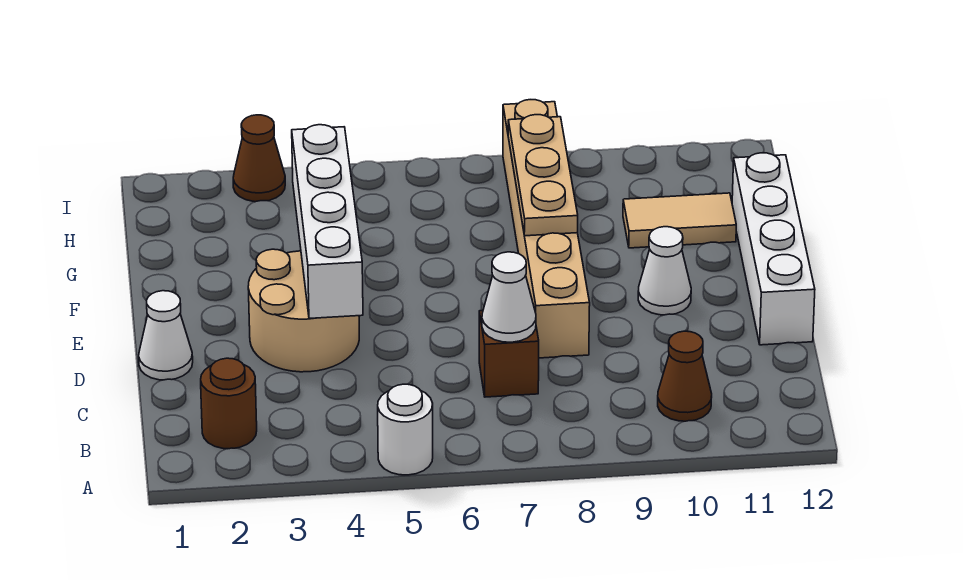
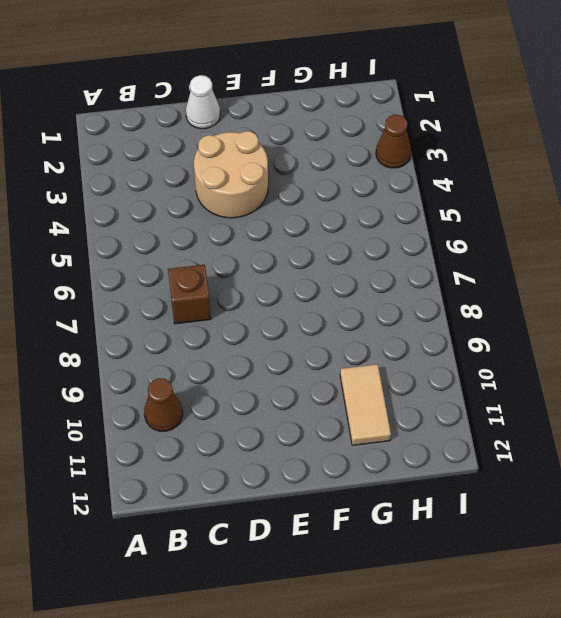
none -> white 1x1 round brick [378,384,433,475]
none -> brown 1x1 round brick [201,358,257,449]
none -> tan 1x6 brick [503,100,590,358]

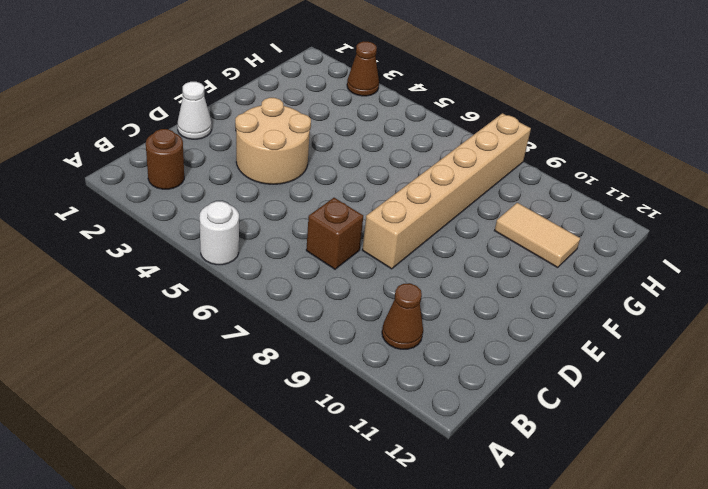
none -> white 1x4 brick [732,153,815,345]
none -> white 1x1 cone [638,227,691,315]
none -> white 1x1 cone [482,252,536,342]

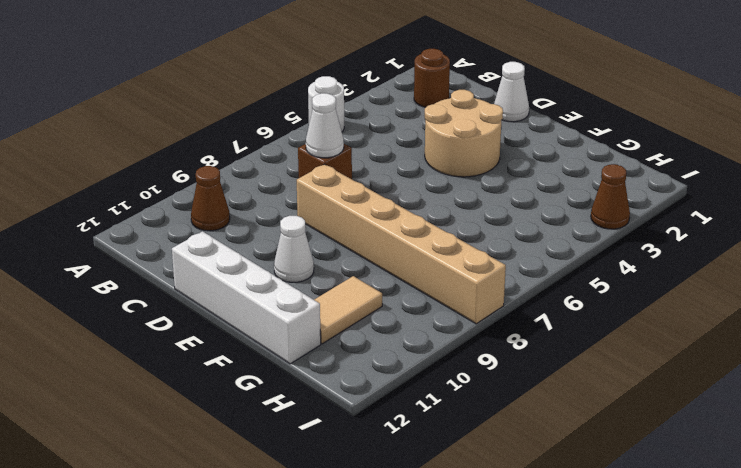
none -> white 1x4 brick [292,125,363,319]
none -> tan 1x3 plate [508,115,578,236]

